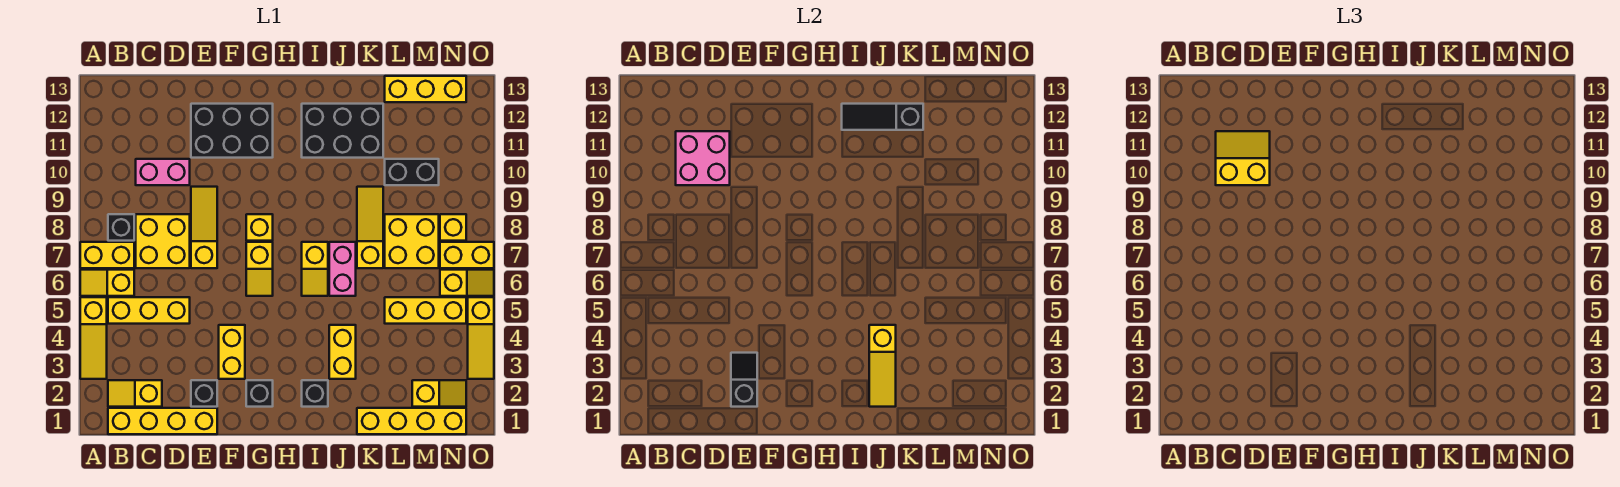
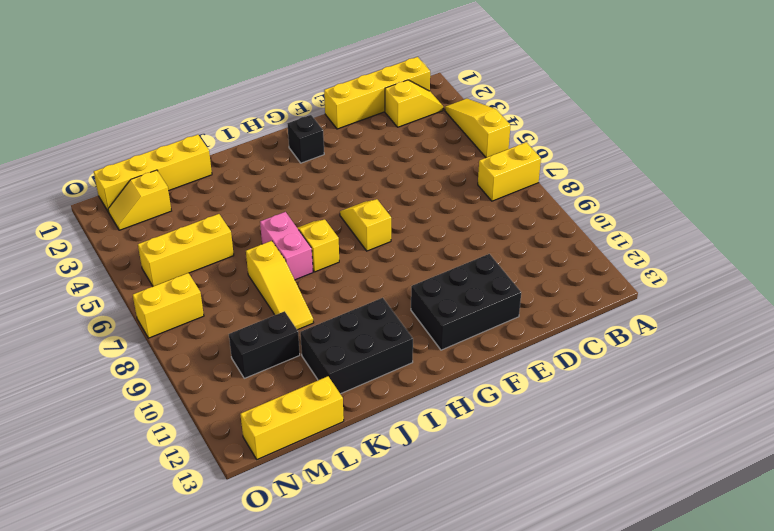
none -> yellow 1x2 slope [80,270,134,296]
none -> yellow 1x3 brick [108,297,190,324]
none -> black 1x1 brick [108,214,134,241]
none -> yellow 2x2 brick [136,214,190,268]

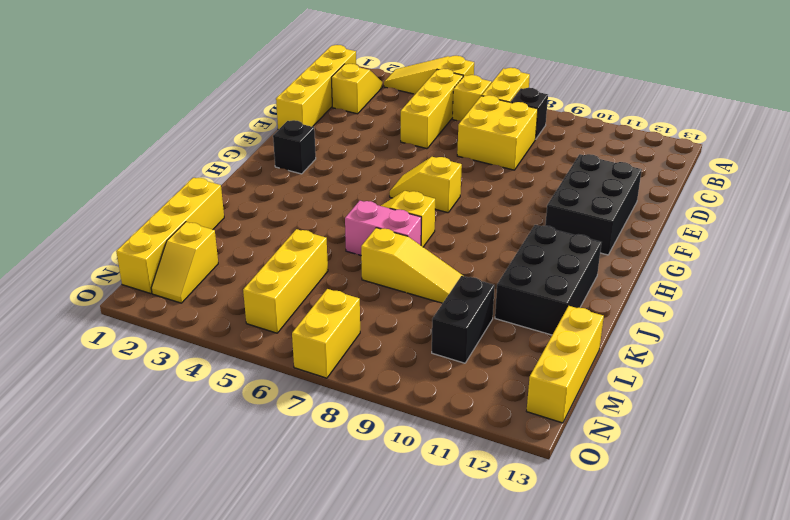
none -> pink 1x2 brick [136,159,190,185]
none -> black 1x1 brick [191,380,217,407]
none -> yellow 1x3 slope [191,187,217,268]
none -> yellow 1x2 brick [219,325,245,379]

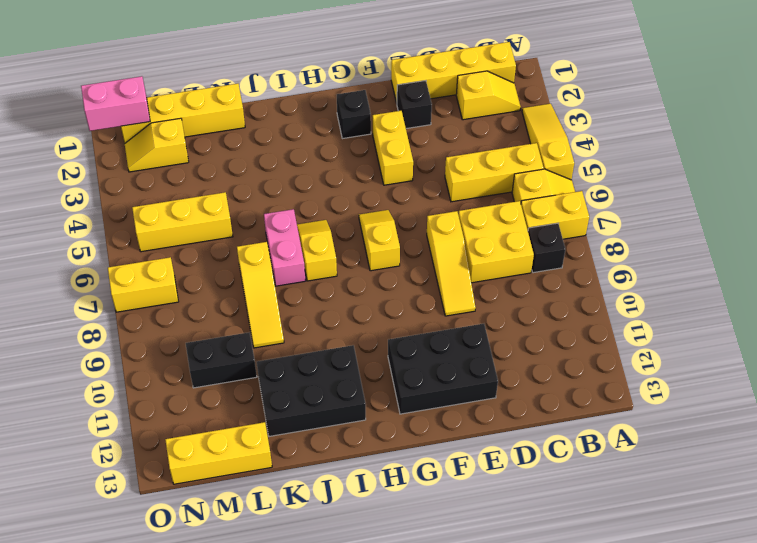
pink 1x2 brick [81,76,150,131] -> pink 1x2 brick moved to [136,159,190,185]
none -> yellow 1x1 brick [246,214,273,241]
none -> black 1x1 brick [302,380,328,407]
none -> yellow 1x2 brick [329,325,356,379]
none -> yellow 2x2 brick [385,214,439,268]

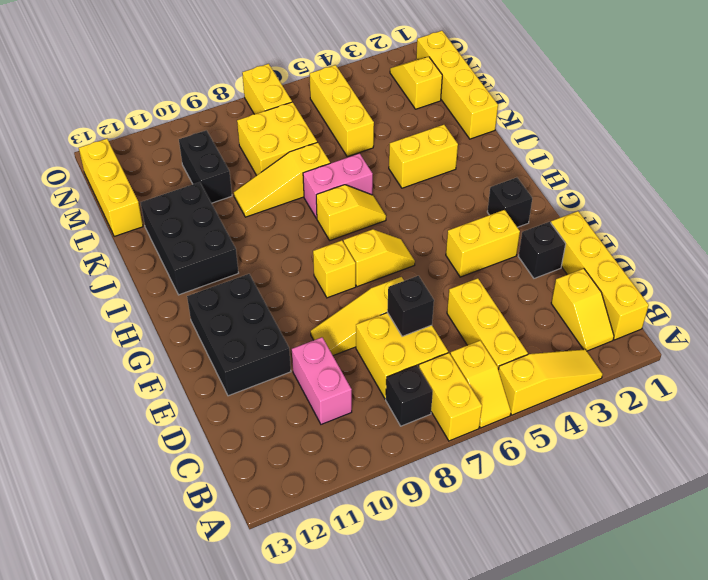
black 1x1 brick [387,276,434,336] -> black 1x1 brick moved to [302,380,328,407]
none -> yellow 1x2 slope [440,270,494,296]
none -> yellow 1x1 brick [440,214,466,241]
none -> yellow 1x3 slope [468,297,494,379]
none -> pink 2x2 brick [676,131,730,185]

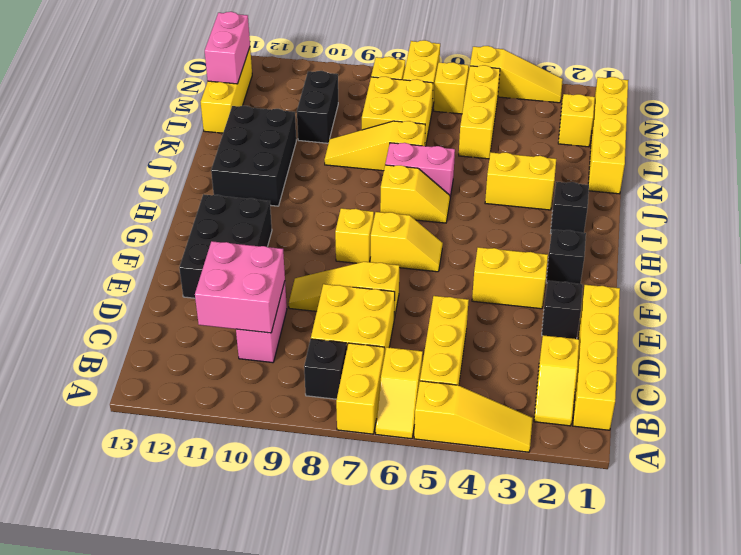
pink 1x2 brick [205,12,250,84] -> none
none -> black 1x2 slope [731,353,757,407]
none -> black 1x3 slope [842,104,923,130]
none -> yellow 1x3 slope [869,325,896,407]
none -> yellow 2x2 slope [1216,131,1270,185]

